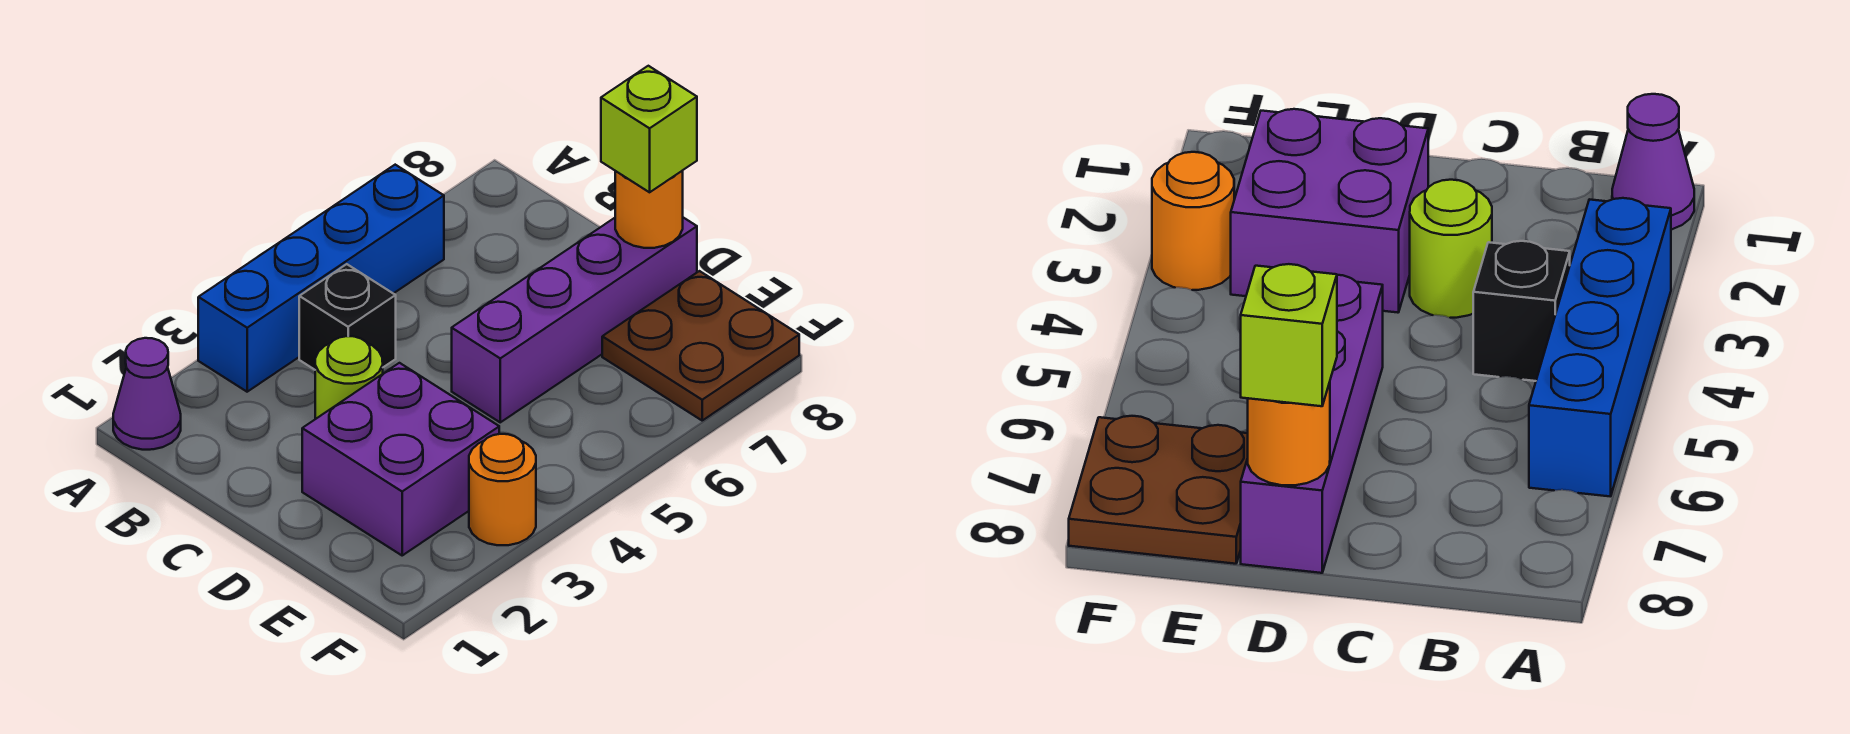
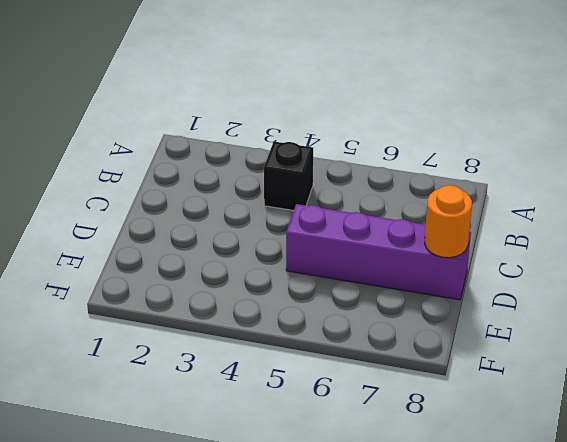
none -> purple 1x1 cone [113,338,181,450]
none -> blue 1x4 brick [198,165,444,392]

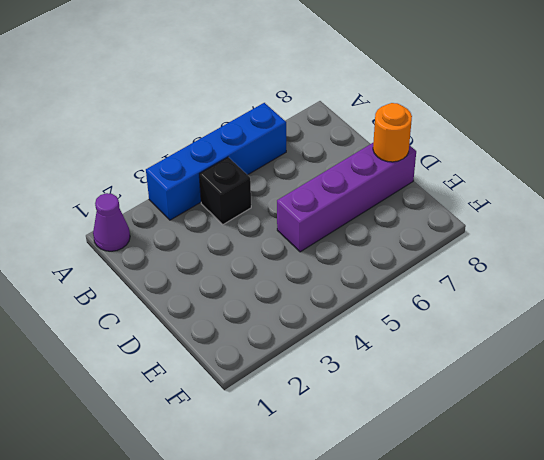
none -> lime 1x1 round brick [315,336,383,419]
none -> purple 2x2 brick [302,363,499,555]

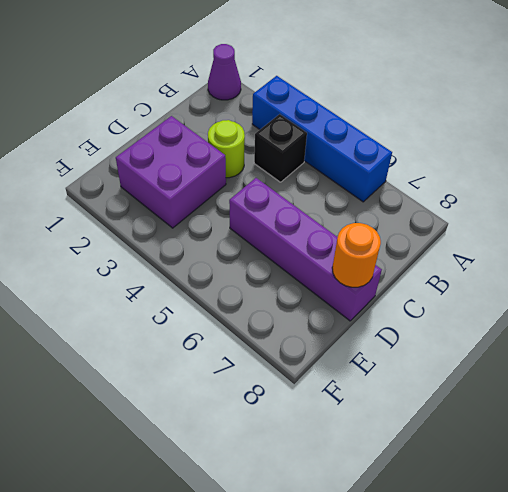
none -> brown 2x2 plate [602,271,799,420]
none -> orange 1x1 round brick [469,434,536,545]

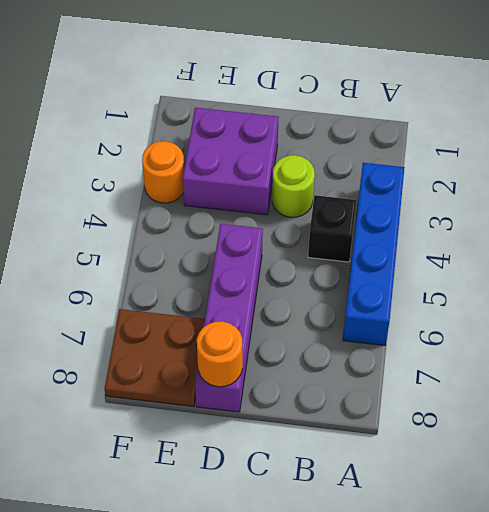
none -> purple 1x1 cone [113,338,181,450]
none -> lime 1x1 brick [601,66,697,192]

